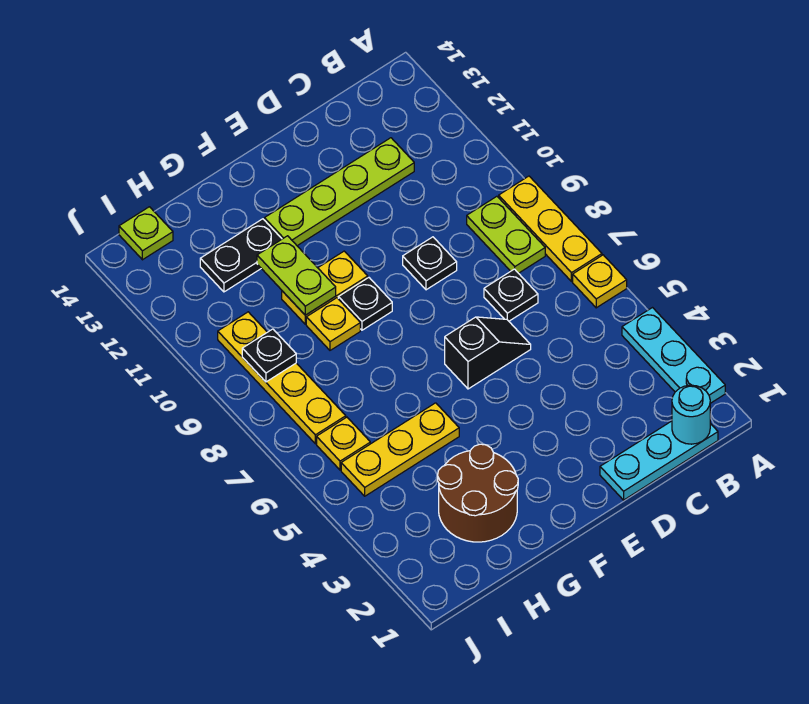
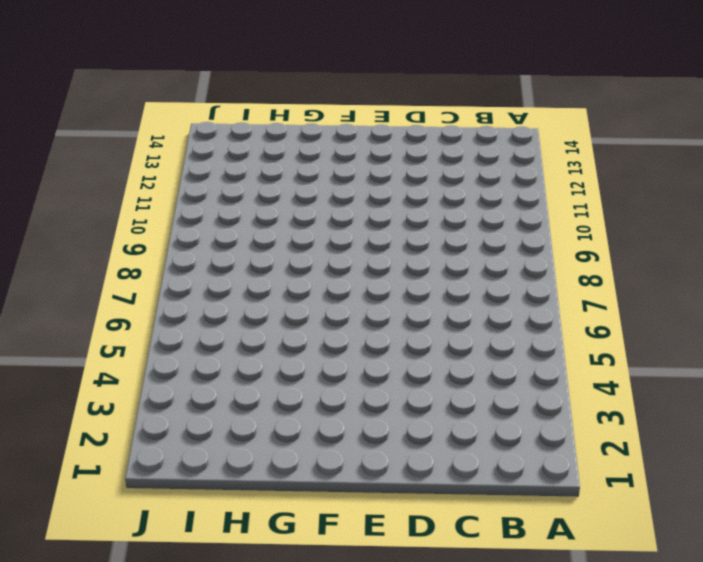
none -> cyan 1x3 plate [622,308,725,403]
none -> yellow 1x1 plate [573,255,627,308]
none -> yellow 1x3 plate [499,176,602,282]

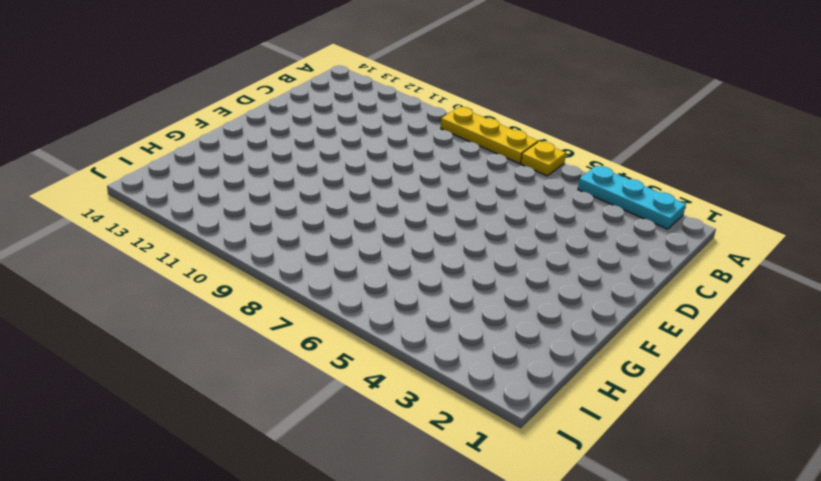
none -> cyan 1x3 plate [600,421,718,500]
none -> lime 1x2 plate [467,196,545,273]
none -> black 1x1 plate [484,269,538,321]

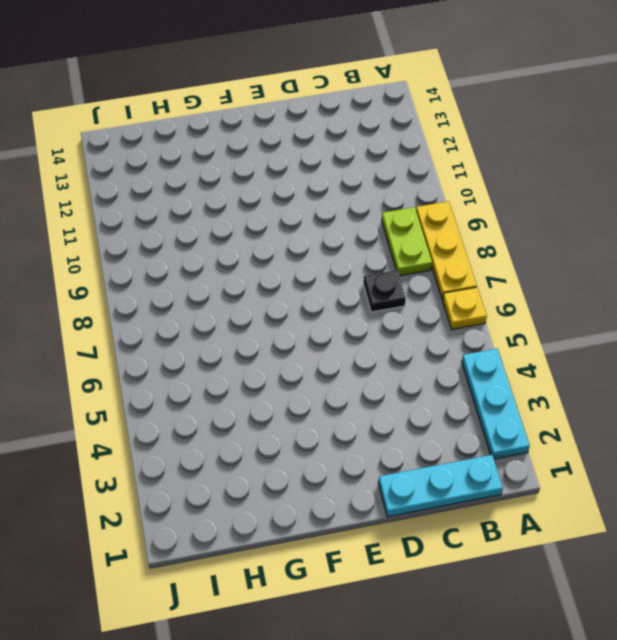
none -> lime 1x4 plate [264,138,414,246]
none -> black 1x2 slope [445,317,531,389]
none -> black 1x1 plate [403,237,457,290]

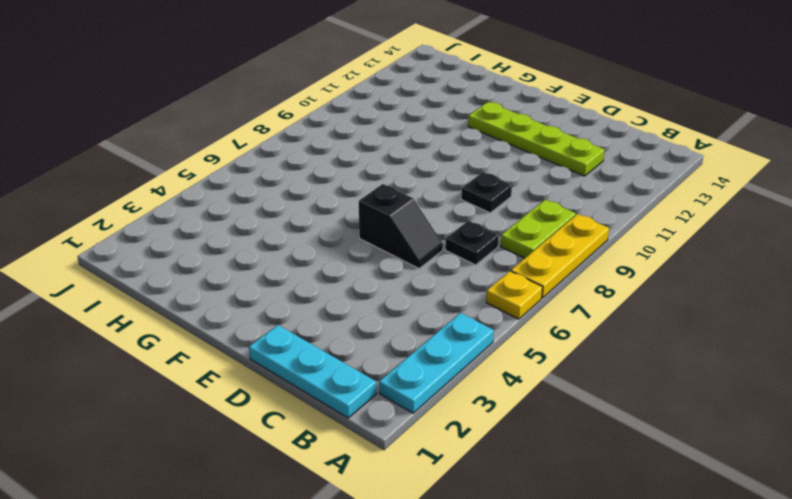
none -> black 1x1 plate [338,278,392,330]
none -> yellow 1x2 plate [282,251,368,324]
none -> brown 2x2 round brick [438,444,518,542]

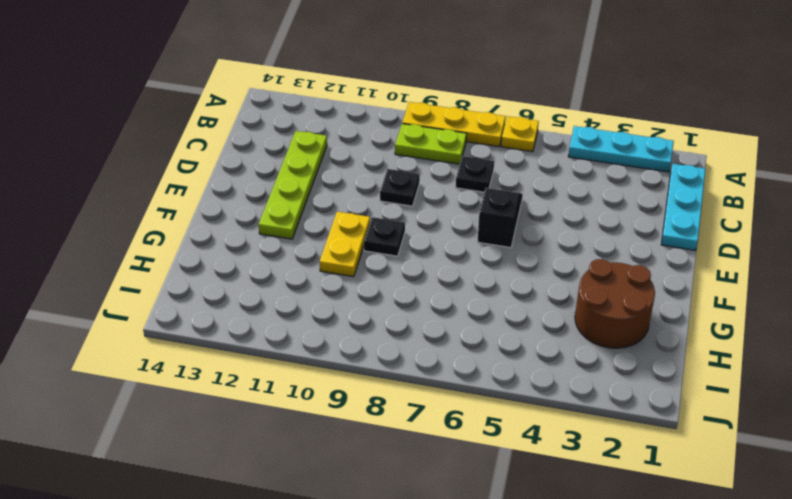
none -> yellow 1x3 plate [341,403,459,496]
none -> yellow 1x1 plate [306,298,360,350]
none -> black 1x2 plate [200,219,282,292]

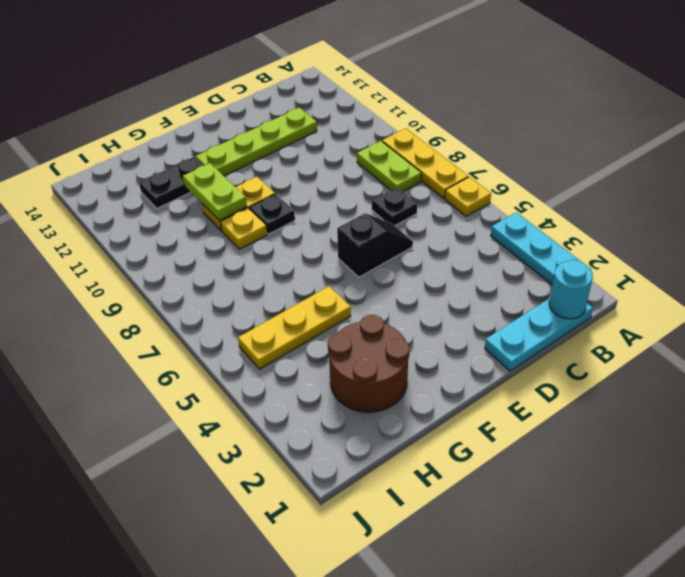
none -> black 1x1 plate [403,237,457,290]
none -> yellow 1x1 plate [317,417,370,470]
none -> yellow 1x4 plate [218,312,346,444]

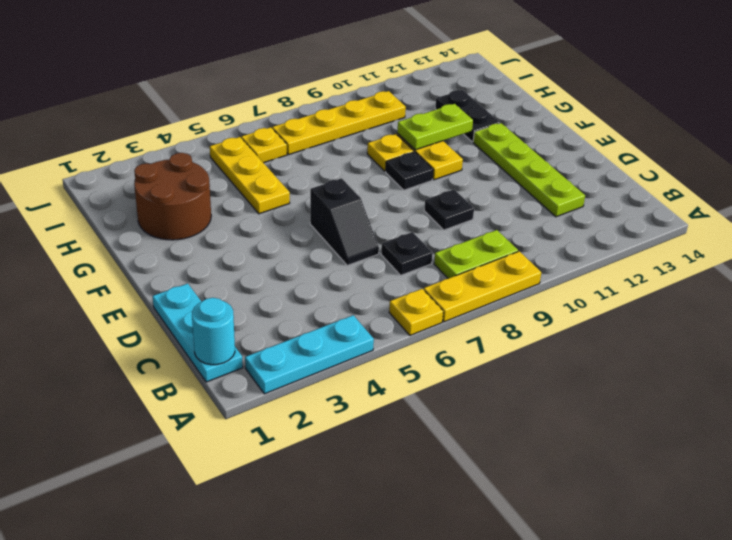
none -> lime 1x1 plate [119,207,173,260]
none -> black 1x1 plate [242,329,296,382]

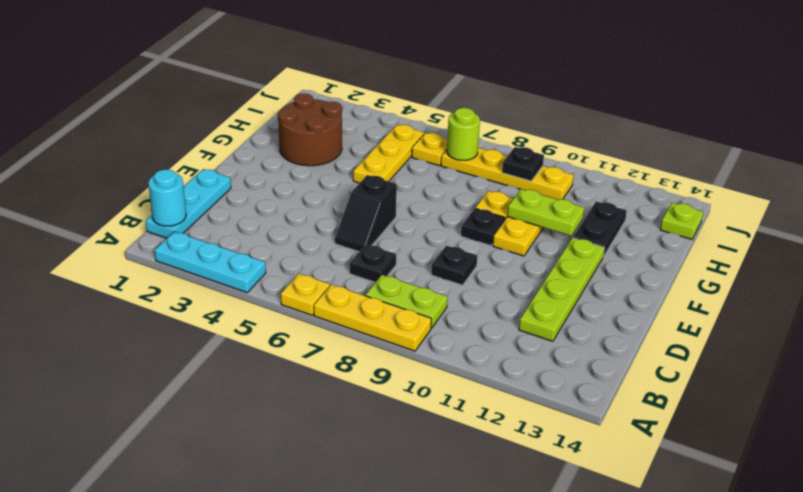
lime 1x1 round brick [447,108,480,160] -> none

